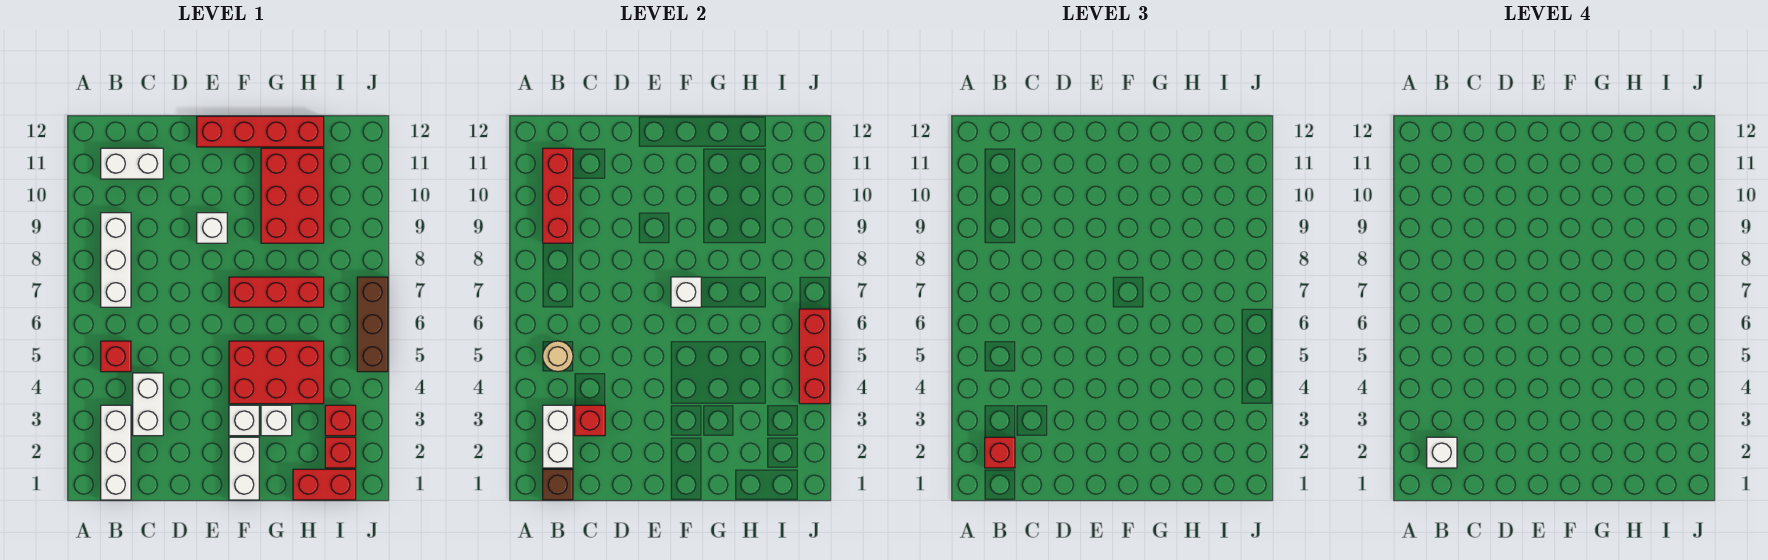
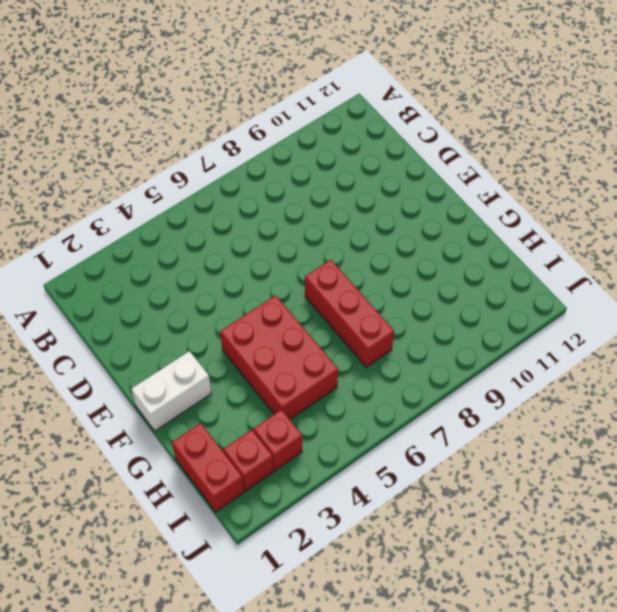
none -> white 1x3 brick [101,405,131,500]
none -> red 1x1 brick [101,341,131,372]
none -> white 1x3 brick [101,213,131,307]

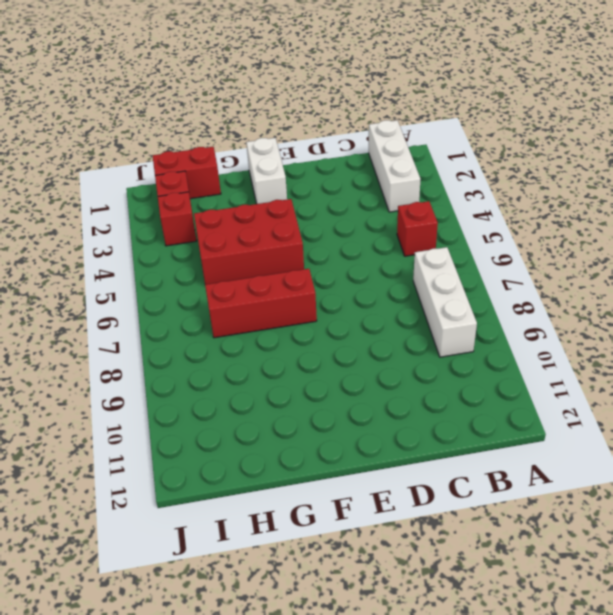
none -> white 1x2 brick [101,148,163,179]
none -> white 1x2 brick [133,373,163,436]
none -> white 1x1 brick [197,213,227,243]

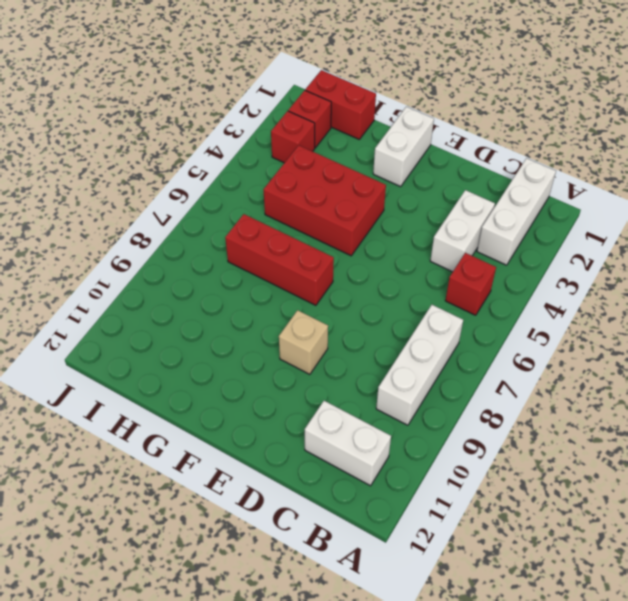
tan 1x1 brick [279,310,328,374] -> white 1x1 brick [197,213,227,243]
none -> red 1x4 brick [197,116,324,147]
none -> white 1x1 brick [229,405,259,436]
none -> white 1x1 brick [261,405,292,436]

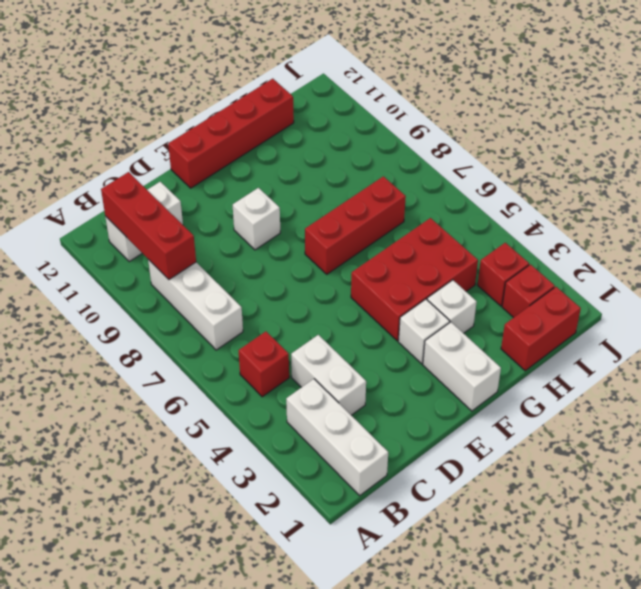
none -> red 2x3 brick [261,148,324,243]
none -> brown 1x3 brick [357,277,388,372]
none -> brown 1x1 brick [543,469,573,500]

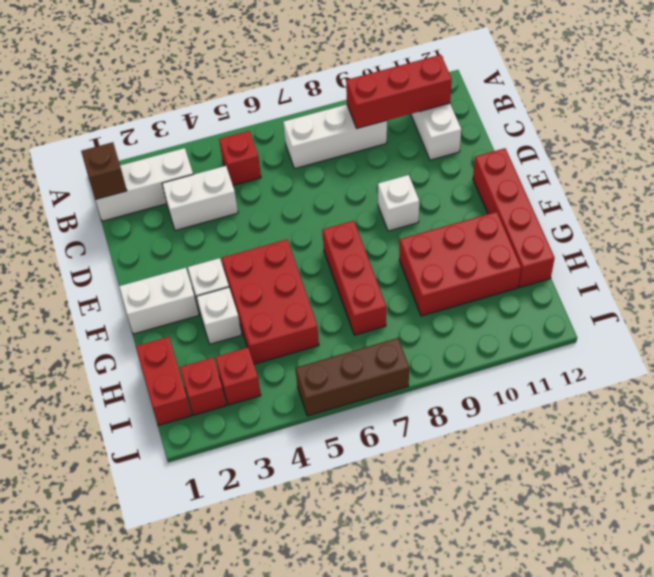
none -> white 1x2 brick [543,405,573,468]
none -> tan 1x1 round brick [543,341,573,372]
none -> red 1x1 brick [575,405,605,436]

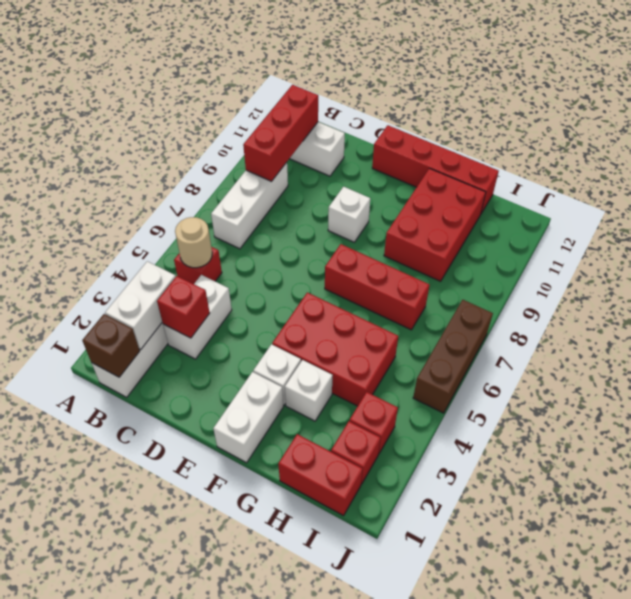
none -> white 1x1 brick [671,277,701,307]
none -> red 1x3 brick [799,309,830,404]
none -> red 1x1 brick [985,437,1015,468]

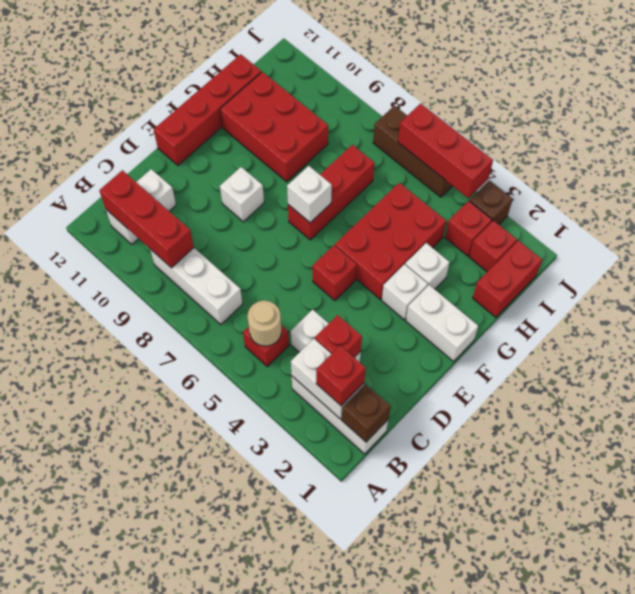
red 1x1 brick [313,245,357,301] -> none
brown 1x1 brick [470,180,513,224] -> none
none -> white 1x1 brick [1427,437,1457,468]

